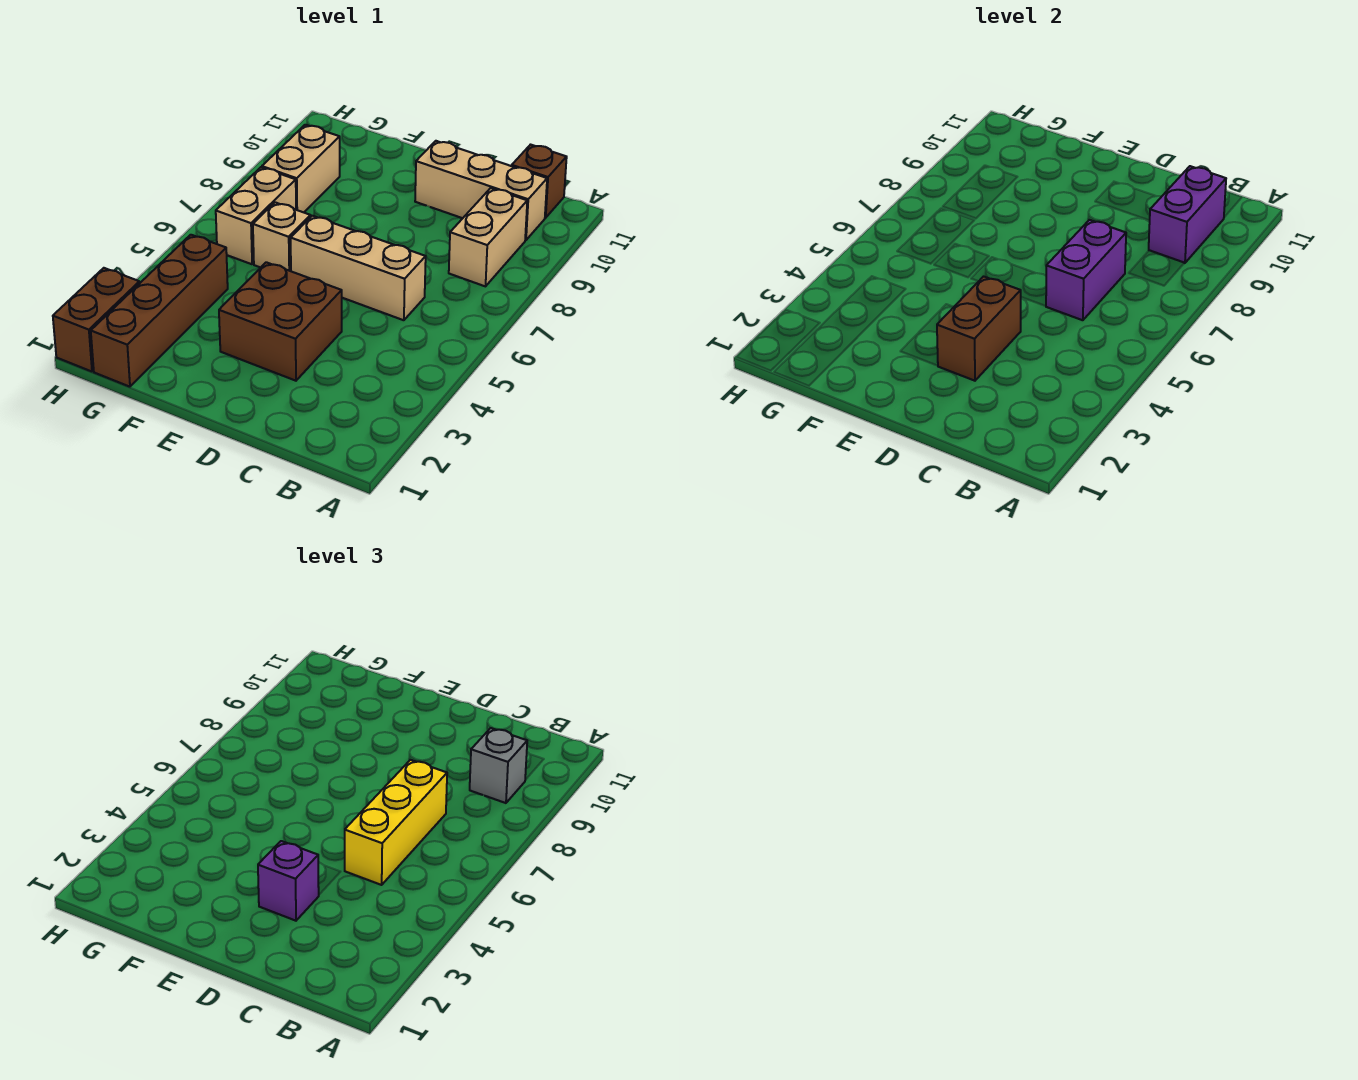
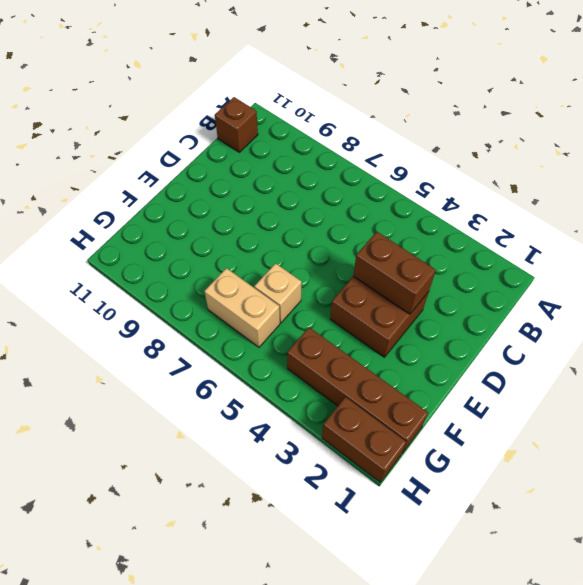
none -> tan 1x2 brick [449,188,527,286]
none -> tan 1x3 brick [415,141,547,240]
none -> tan 1x3 brick [291,216,426,320]

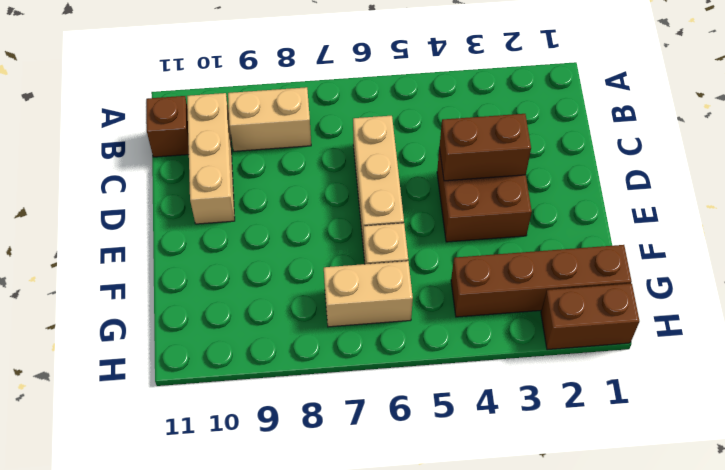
none -> tan 1x2 brick [262,125,340,212]
none -> purple 1x2 brick [1149,166,1226,263]
none -> purple 1x2 brick [1046,220,1126,320]

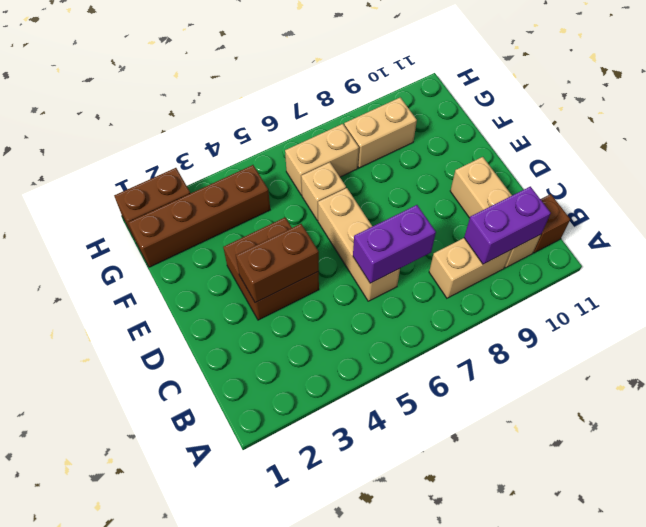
none -> grey 1x1 brick [470,728,527,803]
none -> yellow 1x3 brick [345,760,447,885]
none -> purple 1x1 brick [258,841,319,921]

